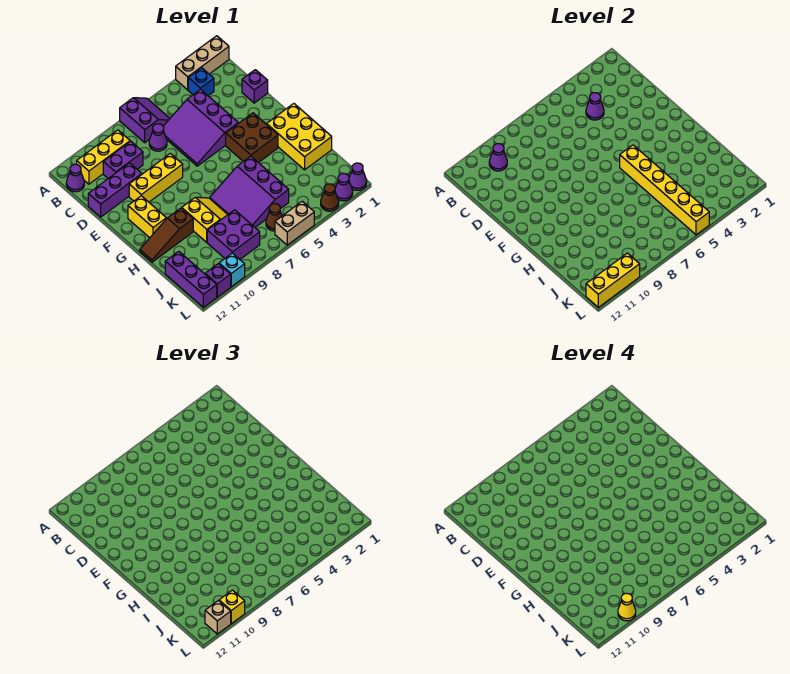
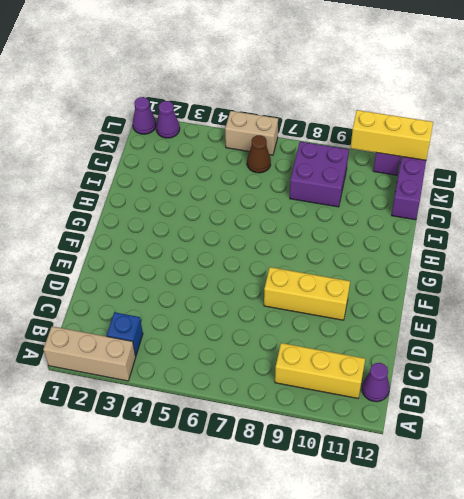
none -> purple 2x2 slope [120,98,170,143]
none -> purple 3x3 slope [163,89,238,166]
none -> purple 1x1 cone [149,124,167,151]
none -> purple 1x2 brick [103,141,143,178]

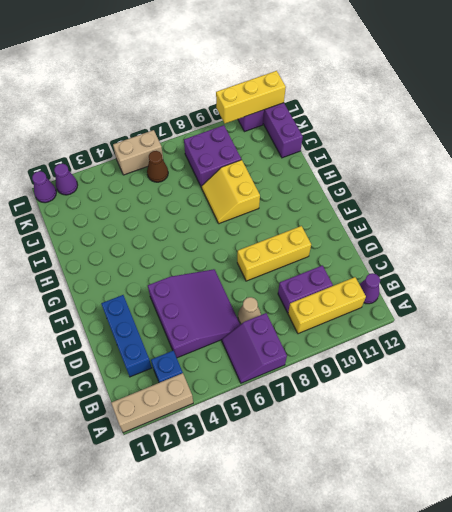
blue 1x3 brick [101,295,152,377] -> none
tan 1x1 cone [238,297,261,324] -> purple 1x1 cone [149,124,167,151]
none -> purple 1x1 brick [242,70,268,103]
none -> purple 1x3 brick [88,163,142,217]
none -> brown 2x2 brick [226,113,278,163]
none -> yellow 1x2 brick [128,196,166,238]

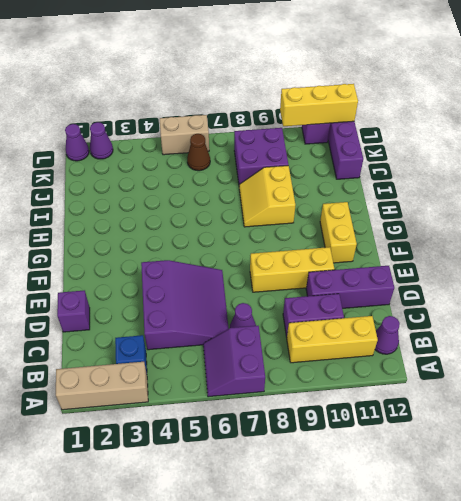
none -> brown 2x2 brick [226,113,278,163]
none -> yellow 2x3 brick [267,104,332,170]
none -> purple 3x3 slope [210,156,289,227]
none -> brown 1x3 slope [140,208,193,262]

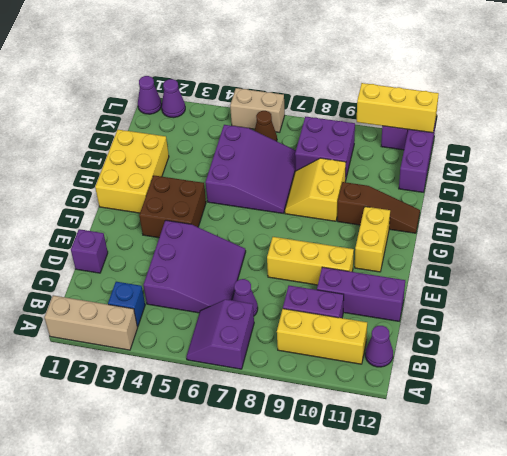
none -> brown 1x1 cone [321,184,339,211]
none -> cyan 1x1 brick [219,253,245,287]
none -> purple 1x1 cone [489,144,507,171]
none -> purple 1x1 cone [586,93,604,120]

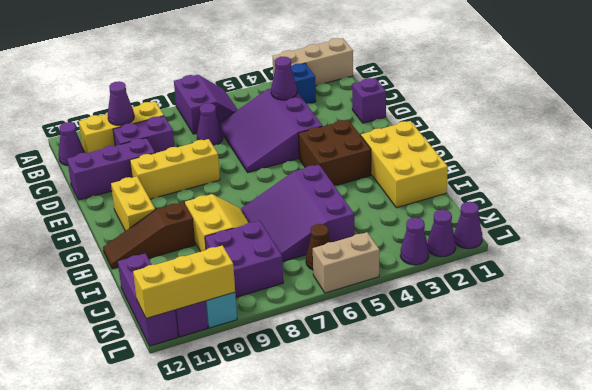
purple 1x1 cone [400,218,429,265] -> brown 1x1 cone [321,184,339,211]
none -> yellow 1x6 brick [620,145,709,235]
none -> yellow 1x1 brick [219,590,245,624]
none -> tan 1x1 brick [205,601,231,634]
none -> yellow 1x1 cone [618,593,636,621]

